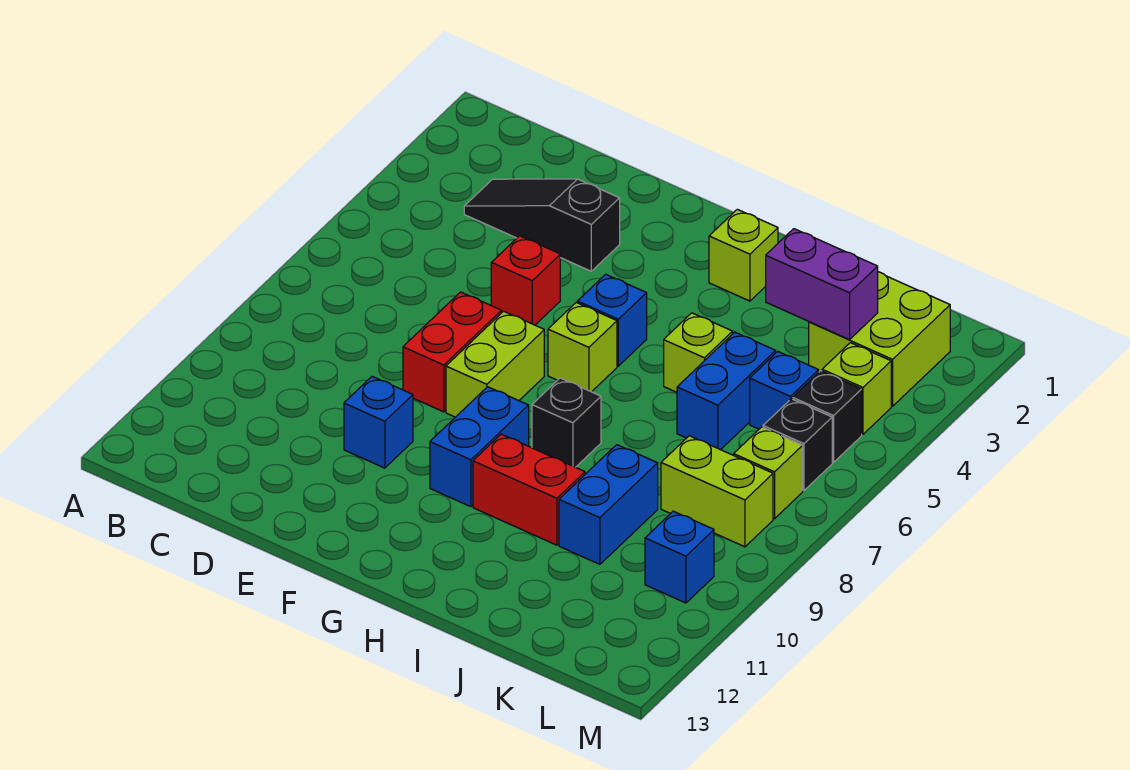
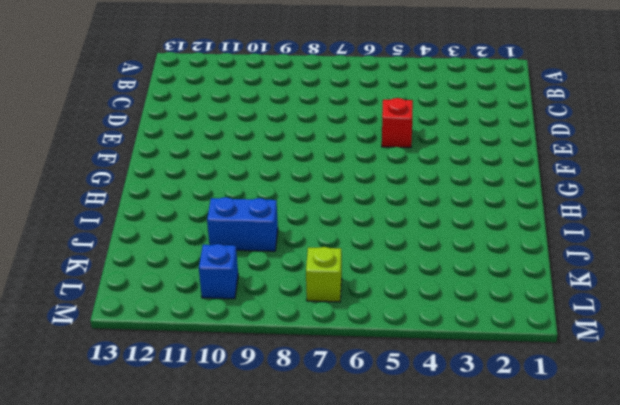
none -> black 1x3 slope [464,179,620,271]
none -> red 1x2 brick [403,292,501,412]
none -> blue 1x1 brick [344,376,413,468]

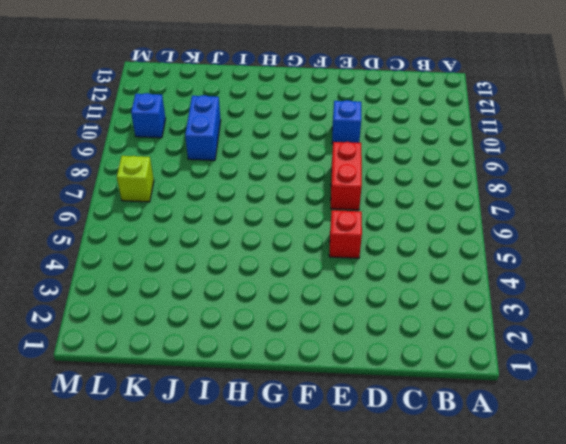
none -> black 1x3 slope [464,179,620,271]
none -> lime 1x2 brick [446,311,544,417]
none -> blue 1x1 brick [577,274,647,366]

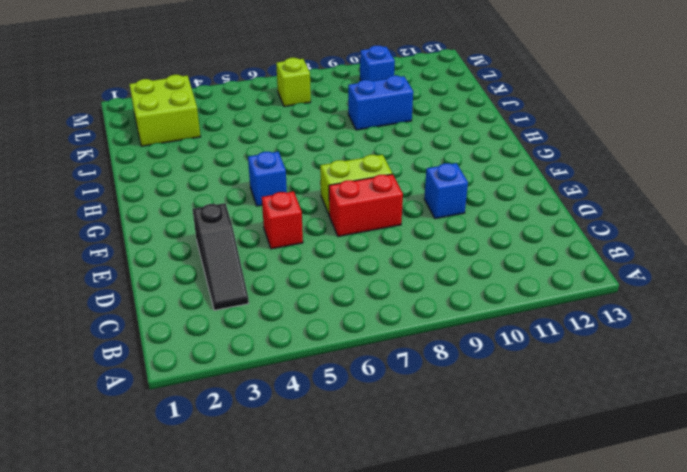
none -> lime 1x1 brick [548,303,617,392]
none -> blue 1x2 brick [430,387,529,507]
none -> lime 1x1 brick [709,209,778,301]

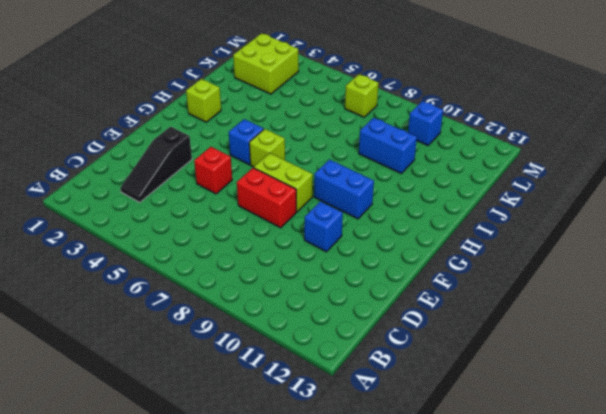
none -> black 1x1 brick [532,378,601,467]
none -> red 1x2 brick [473,434,585,545]
none -> lime 1x1 brick [664,313,733,392]

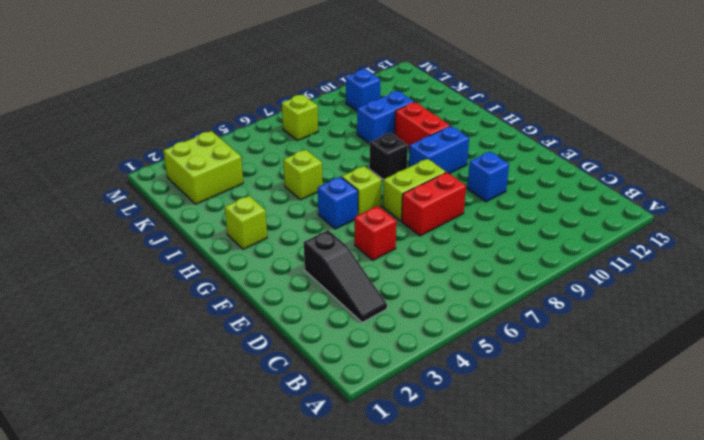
none -> blue 1x2 brick [677,332,776,450]
none -> blue 1x1 brick [750,352,819,429]
none -> lime 1x2 brick [661,436,773,547]

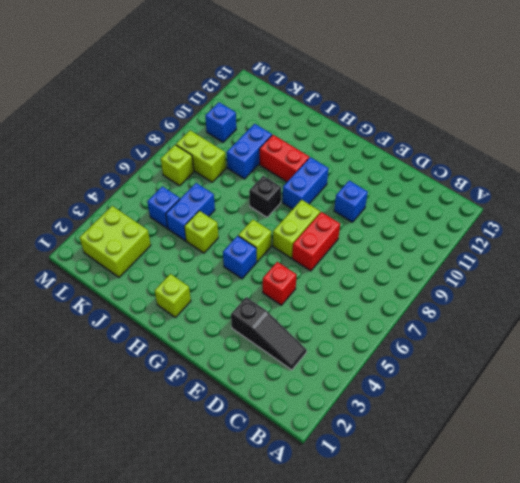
none -> lime 1x1 brick [822,343,891,434]
none -> black 1x1 brick [793,371,862,462]
none -> black 1x1 brick [763,399,832,491]

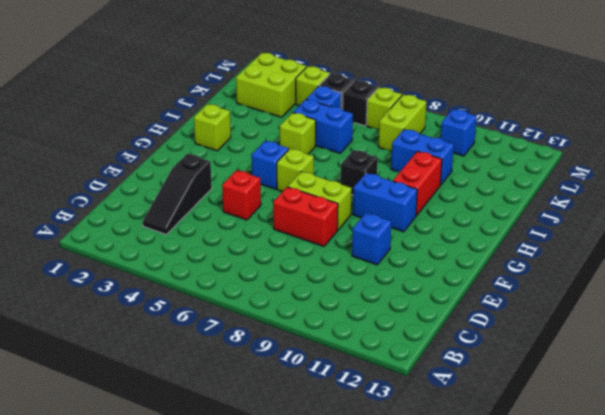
none -> purple 1x2 brick [766,229,878,340]

